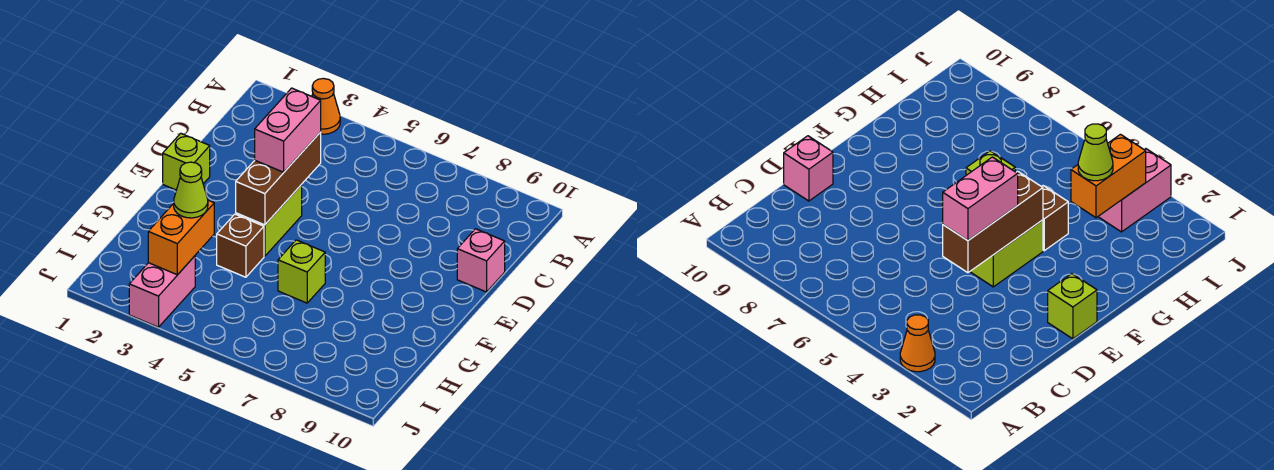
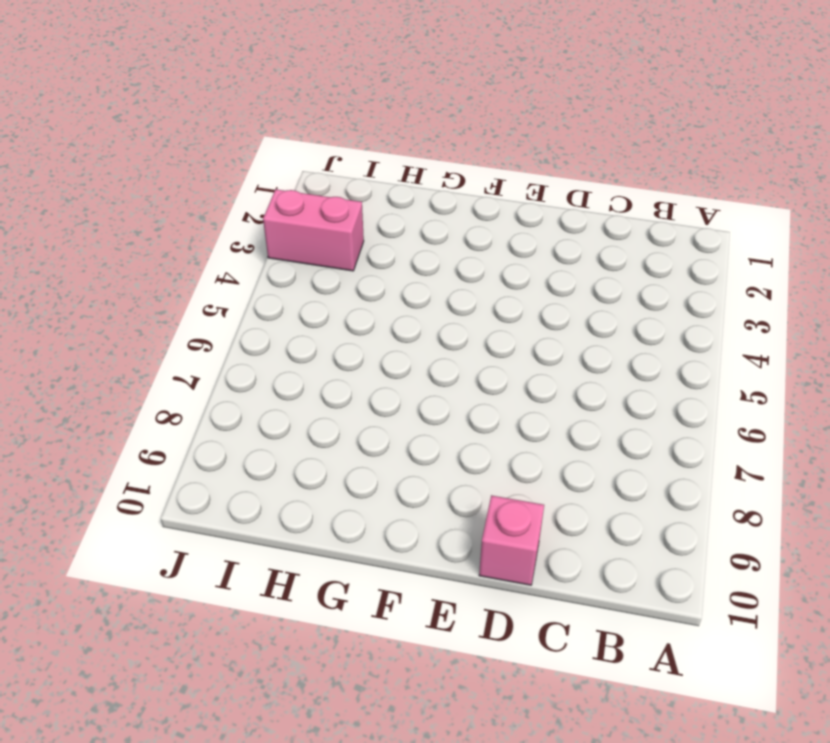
none -> orange 1x1 cone [312,78,340,134]
none -> lime 1x1 brick [163,133,210,190]

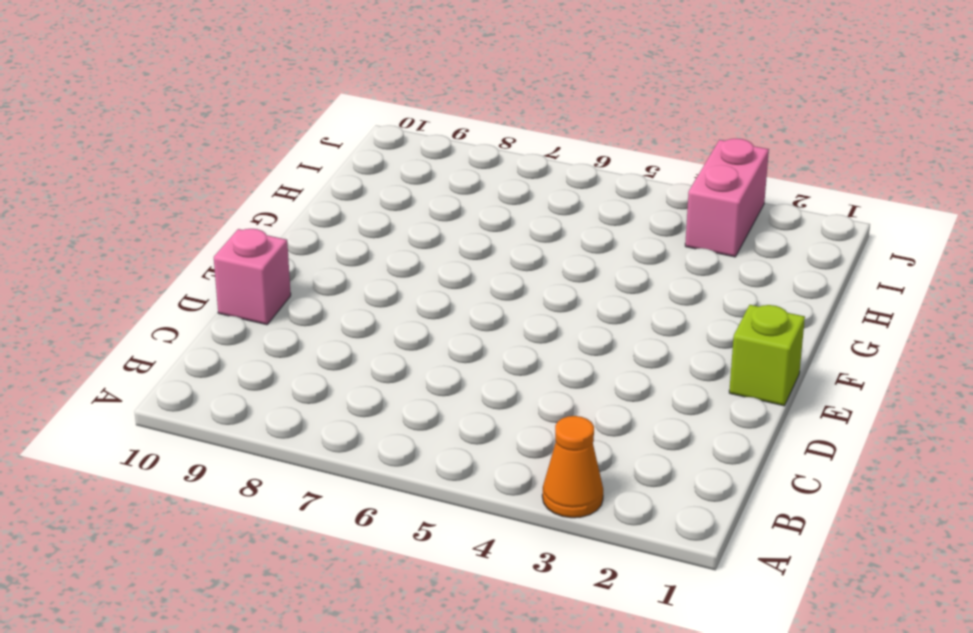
none -> lime 1x2 brick [236,185,302,256]
none -> brown 1x1 brick [217,214,264,277]

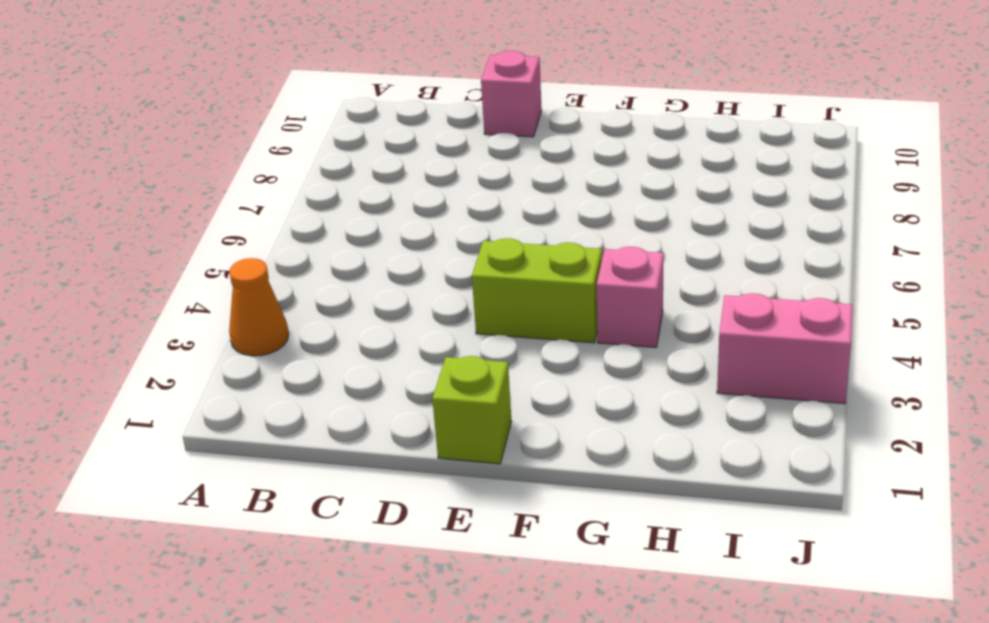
pink 1x1 brick [597,247,664,348] -> brown 1x1 brick [217,214,264,277]
none -> lime 1x1 brick [278,240,325,303]
none -> brown 1x3 brick [236,132,321,225]

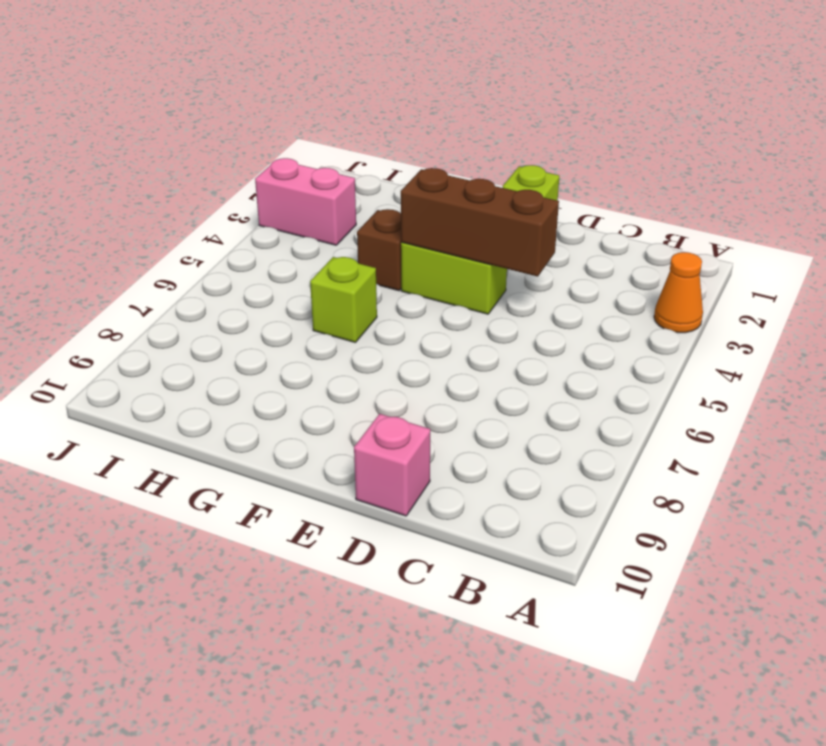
none -> orange 1x2 brick [148,200,214,275]
none -> pink 1x2 brick [255,88,321,172]

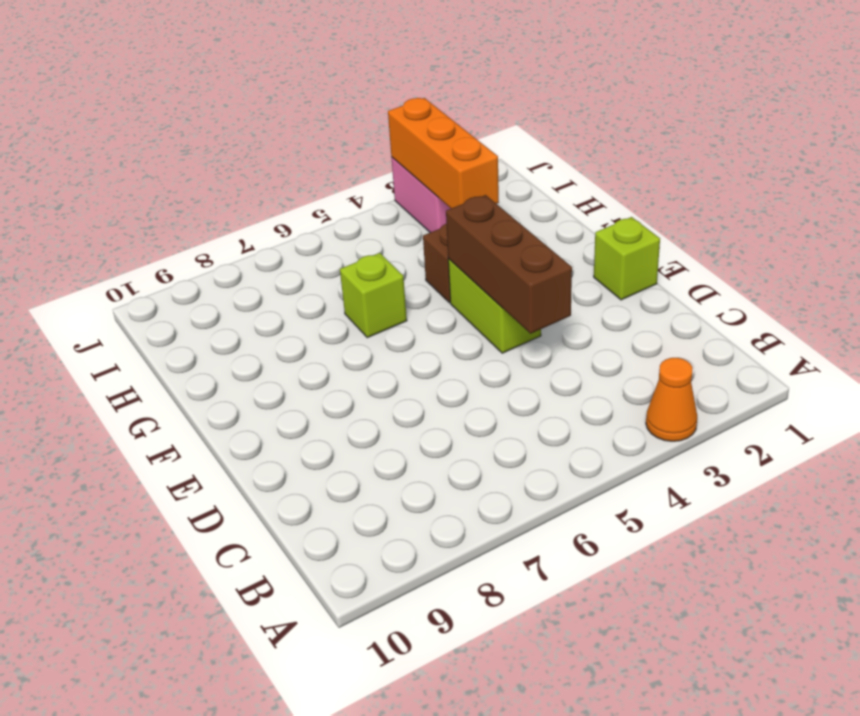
orange 1x3 brick [388,98,499,208] -> orange 1x2 brick [148,200,214,275]
none -> pink 1x1 brick [457,229,505,292]
none -> pink 1x2 brick [255,88,321,172]

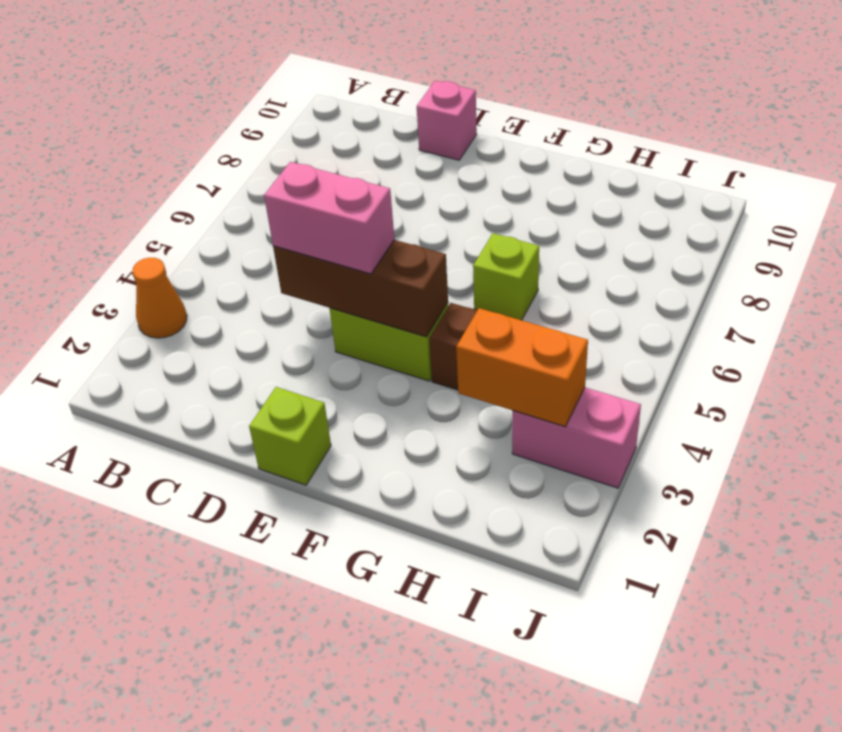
none -> lime 1x1 cone [174,162,208,218]

